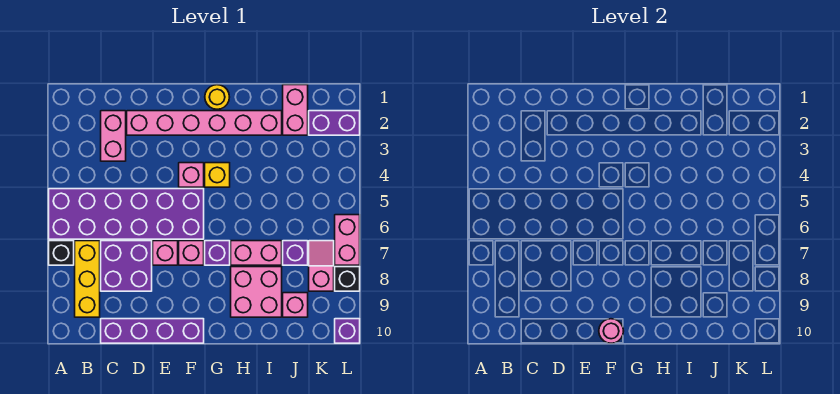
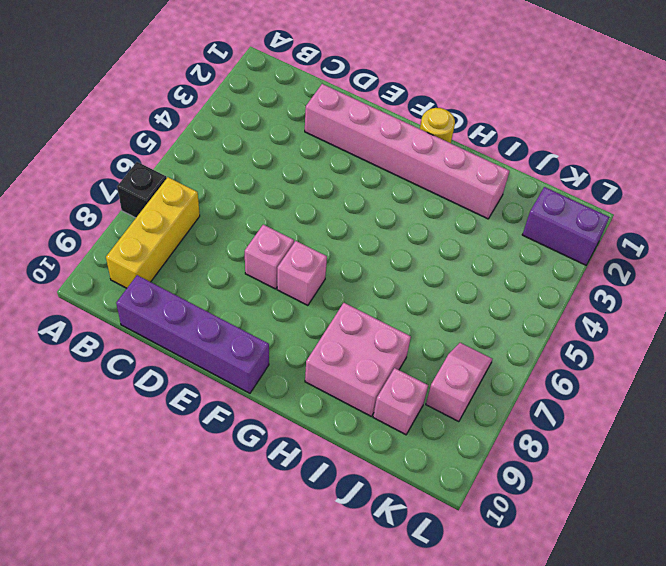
none -> purple 2x6 brick [49,189,204,239]
none -> pink 1x2 brick [101,111,126,161]
none -> purple 2x2 brick [101,241,152,291]

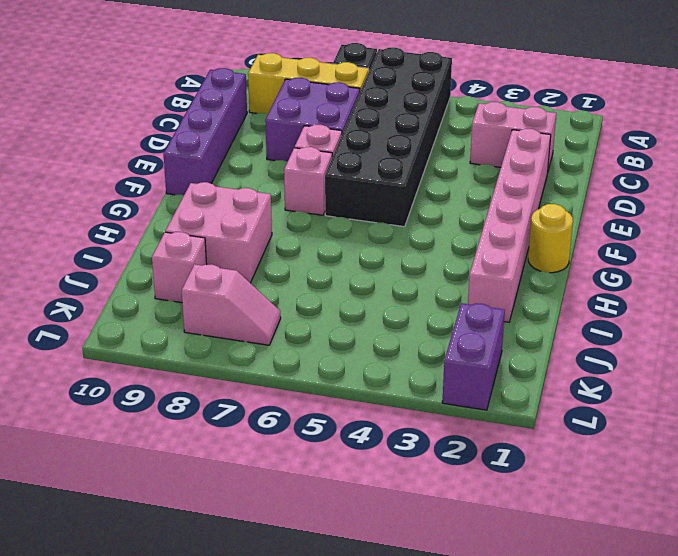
black 2x6 brick [325,48,452,227] -> purple 2x6 brick [49,189,204,239]
none -> pink 1x1 brick [179,163,204,187]
none -> yellow 1x1 brick [205,163,230,187]
none -> purple 1x1 brick [205,241,230,265]

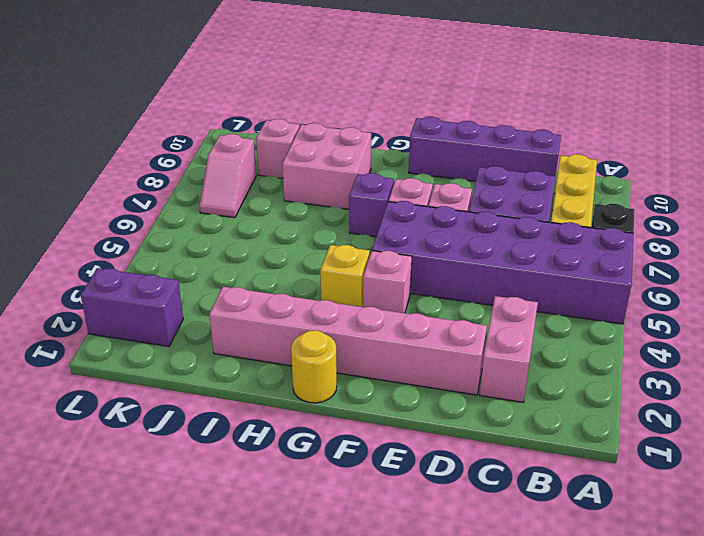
none -> pink 1x2 brick [231,241,282,265]
none -> pink 1x2 brick [283,85,308,135]
none -> purple 1x1 brick [283,241,308,265]

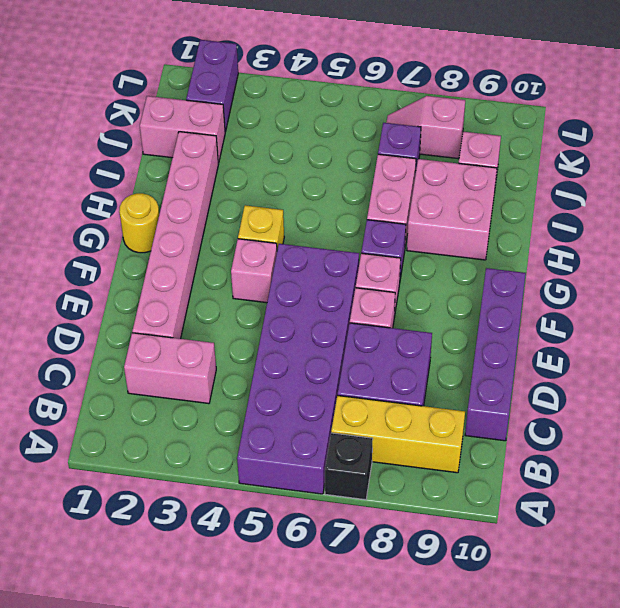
none -> pink 1x2 brick [335,215,360,265]
none -> black 1x1 brick [335,267,360,291]
none -> purple 1x1 brick [335,319,360,343]

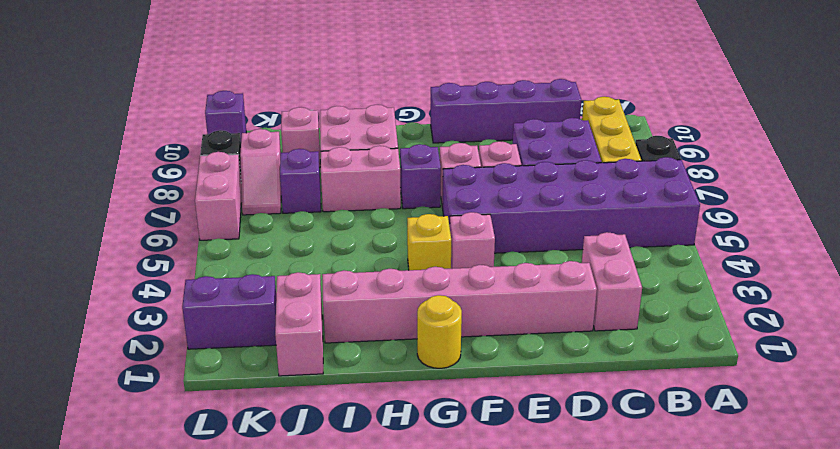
none -> pink 1x1 round brick [599,319,623,343]

